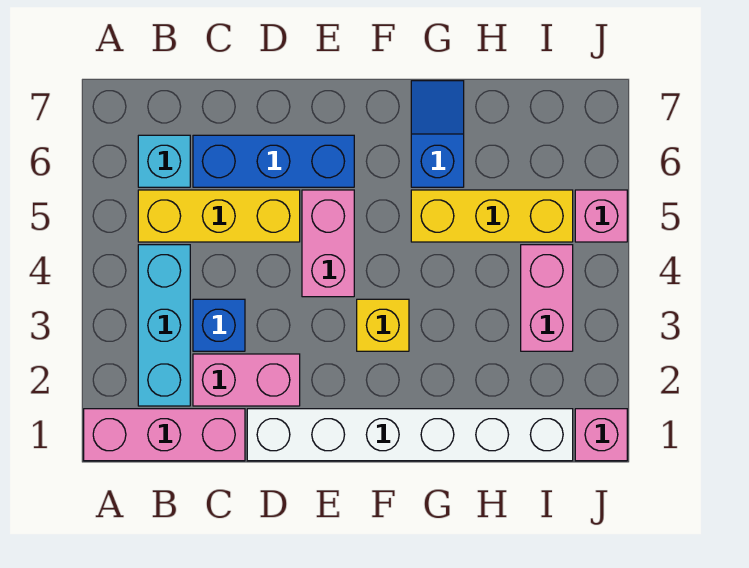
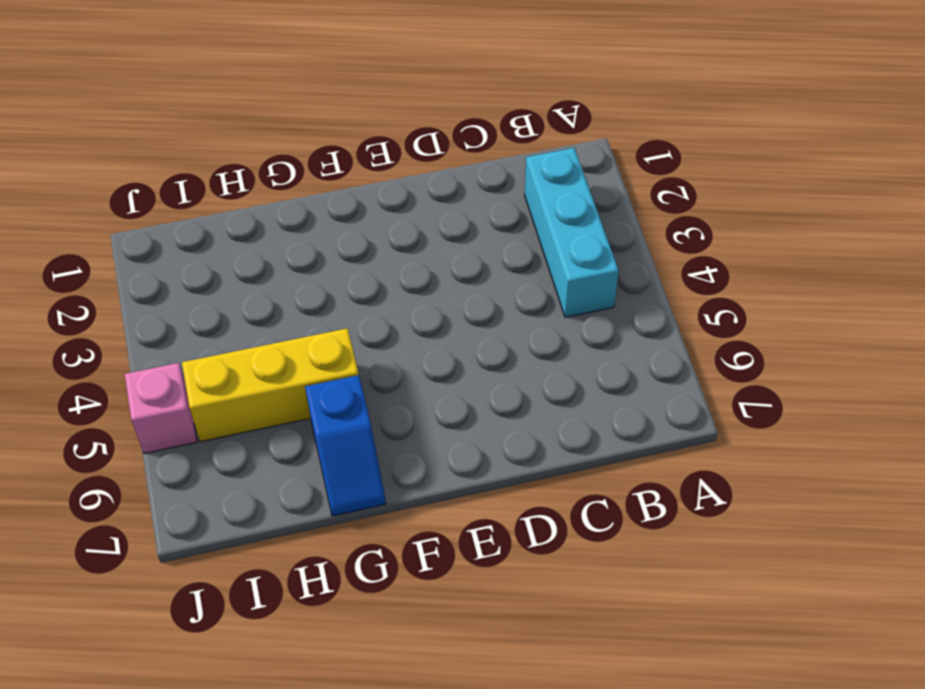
none -> pink 1x3 brick [84,409,245,461]
none -> yellow 1x3 brick [138,190,300,242]
none -> cyan 1x1 brick [138,135,190,187]

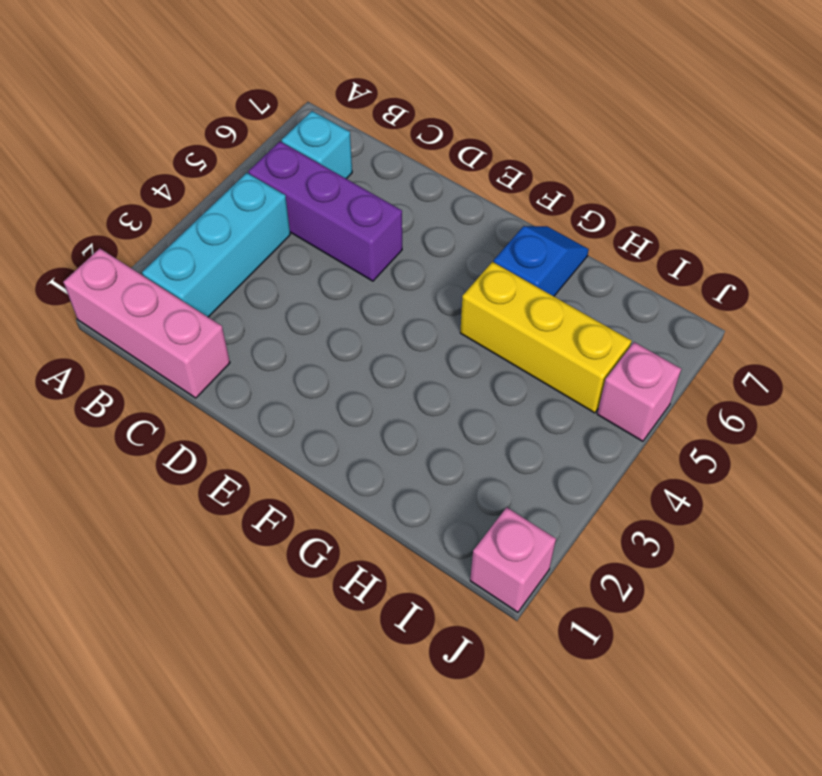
purple 1x3 brick [248,142,402,281] -> yellow 1x3 brick [138,190,300,242]
none -> pink 1x2 brick [193,354,300,406]
none -> blue 1x1 brick [193,299,245,351]
none -> blue 1x3 brick [193,135,354,187]

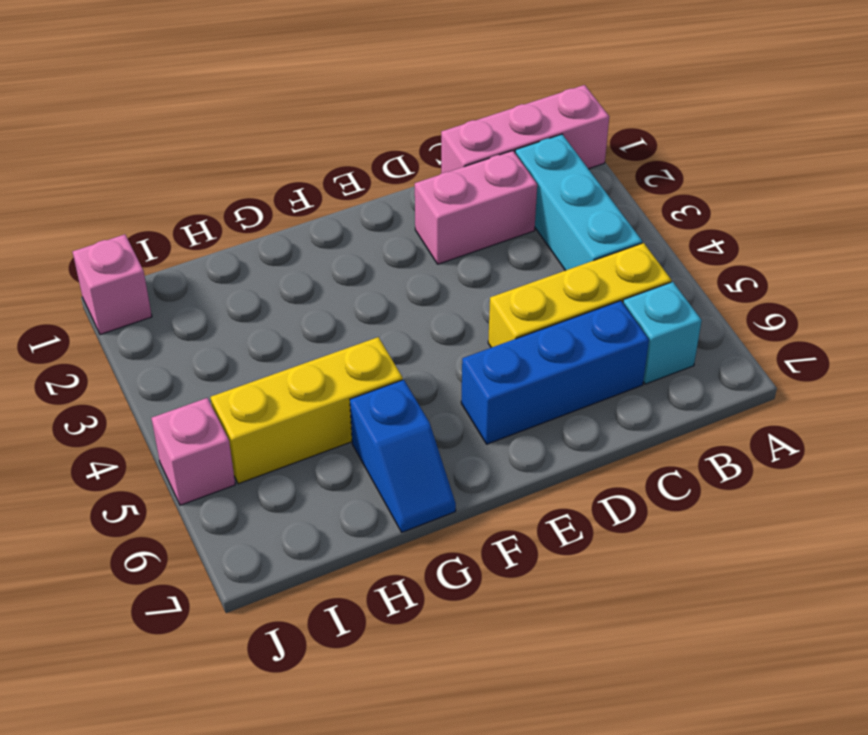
none -> blue 1x1 brick [193,299,245,351]
none -> white 1x6 brick [247,409,573,461]
none -> pink 1x2 brick [302,190,354,297]

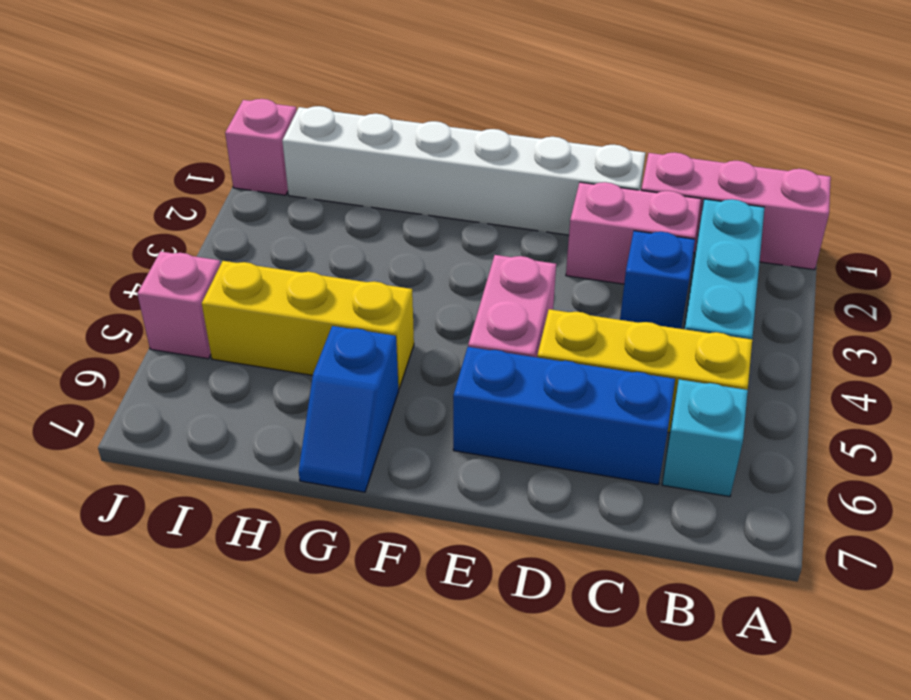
none -> yellow 1x1 brick [357,299,409,351]
none -> pink 1x2 brick [521,245,573,351]

